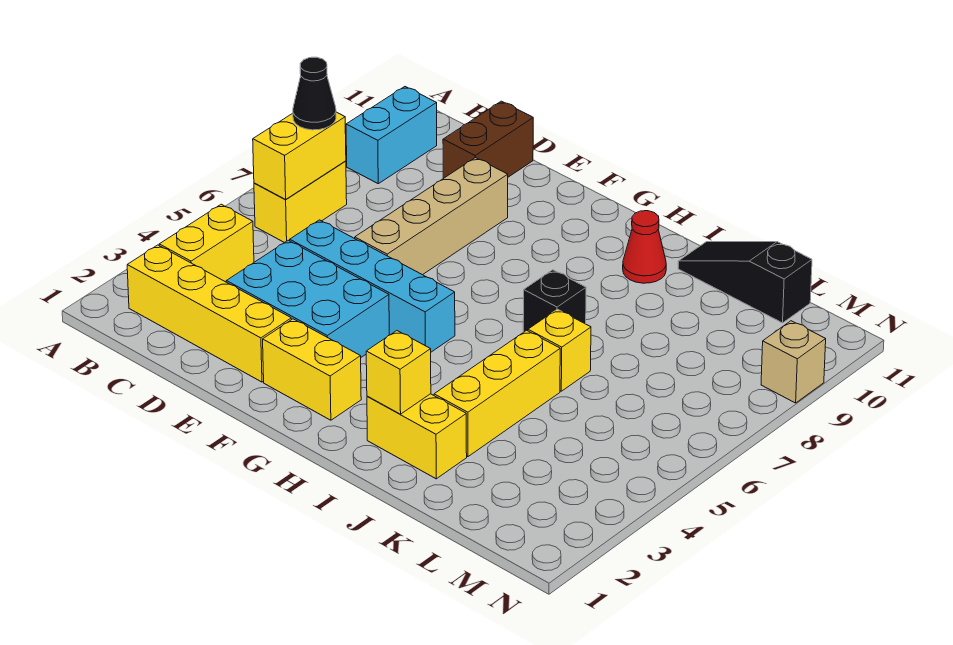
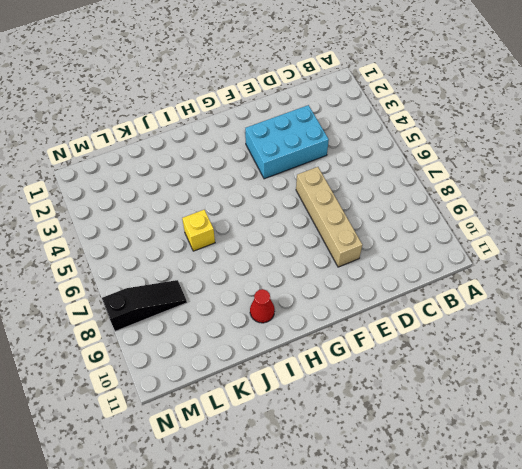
black 1x3 slope [102,280,187,331] -> black 1x3 slope moved to [678,242,812,323]
none -> yellow 1x4 brick [127,245,291,382]
none -> yellow 1x2 brick [159,204,254,282]
none -> yellow 1x2 brick [254,161,347,243]

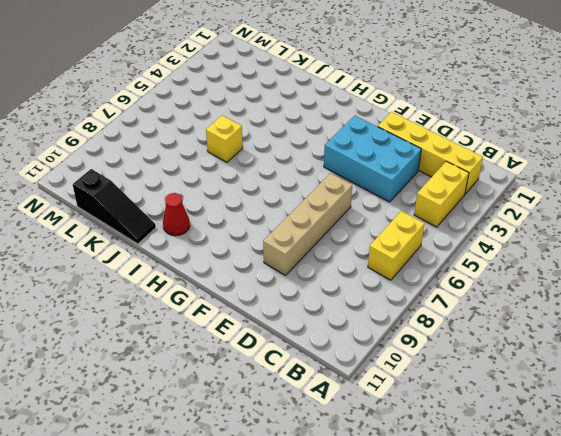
none -> cyan 1x2 brick [346,87,437,184]
none -> cyan 1x4 brick [290,220,455,352]
none -> brown 1x2 brick [443,101,533,178]

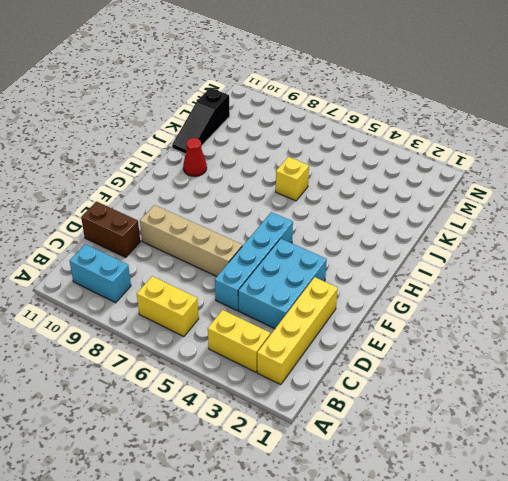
none -> yellow 1x2 brick [263,319,361,420]
none -> yellow 1x2 brick [367,394,467,479]
none -> black 1x1 brick [523,270,586,332]

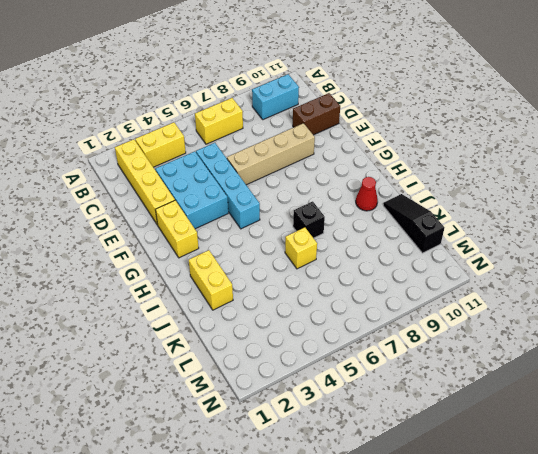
none -> yellow 1x3 brick [434,330,560,457]
none -> tan 1x1 brick [761,321,826,403]
none -> yellow 1x2 brick [253,112,346,199]

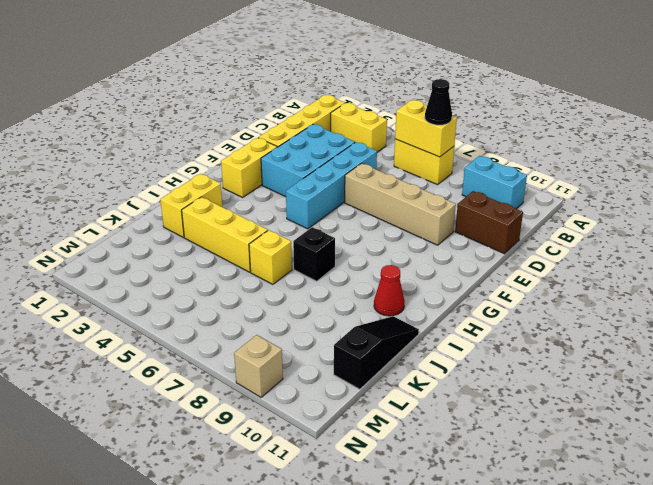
none -> yellow 1x1 brick [366,331,431,414]

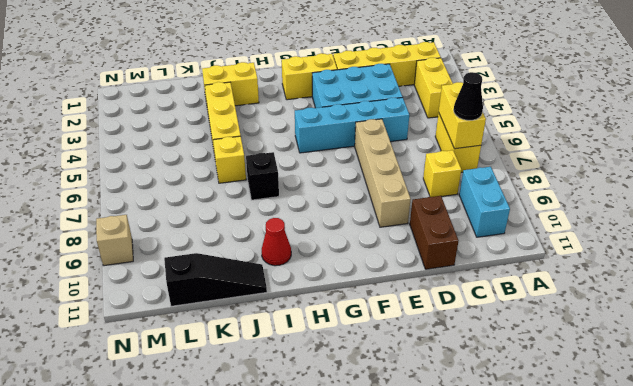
yellow 1x1 brick [423,150,461,197] -> yellow 1x1 brick moved to [366,331,431,414]

